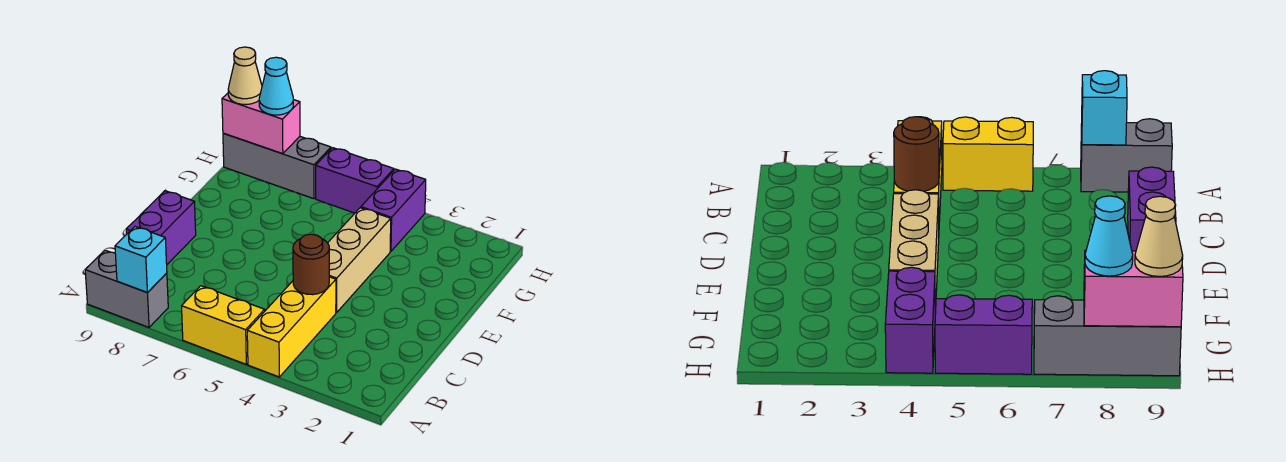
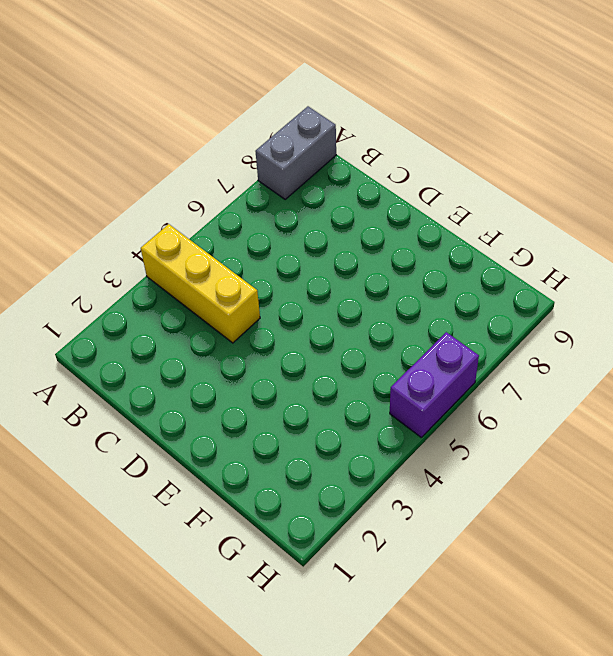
none -> yellow 1x2 brick [182,286,265,364]
none -> purple 1x2 brick [126,191,196,264]
none -> tan 1x3 brick [328,208,391,313]

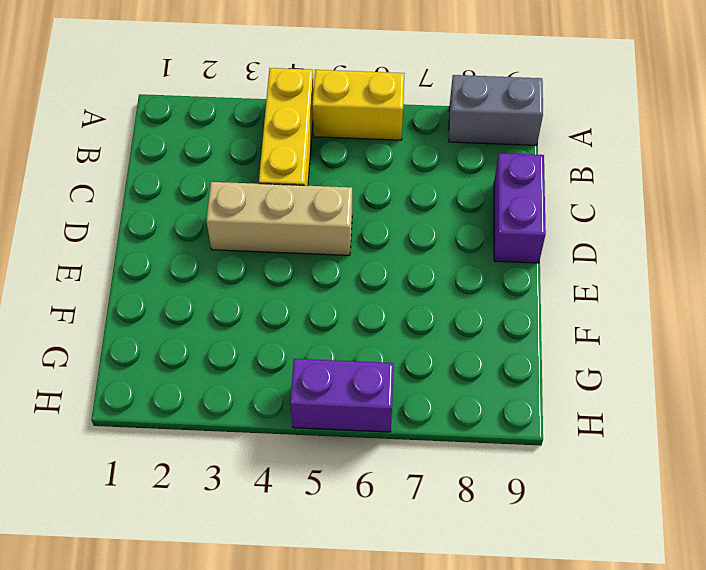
tan 1x3 brick [206,182,352,255] -> tan 1x3 brick turned to [328,208,391,313]
none -> purple 1x2 brick [361,169,426,252]
none -> grey 1x3 brick [223,133,331,199]
none -> cyan 1x1 brick [115,227,167,292]

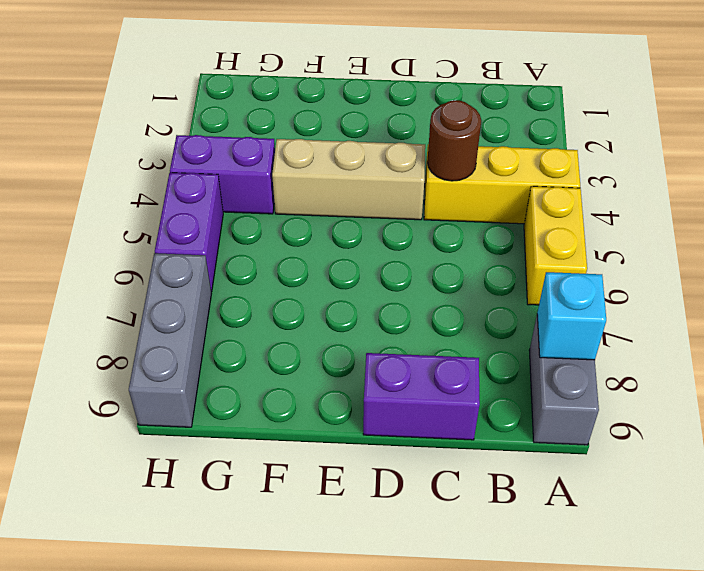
none -> pink 1x2 brick [222,93,300,154]
none -> cyan 1x1 cone [259,57,293,115]
none -> tan 1x1 cone [228,47,262,105]

